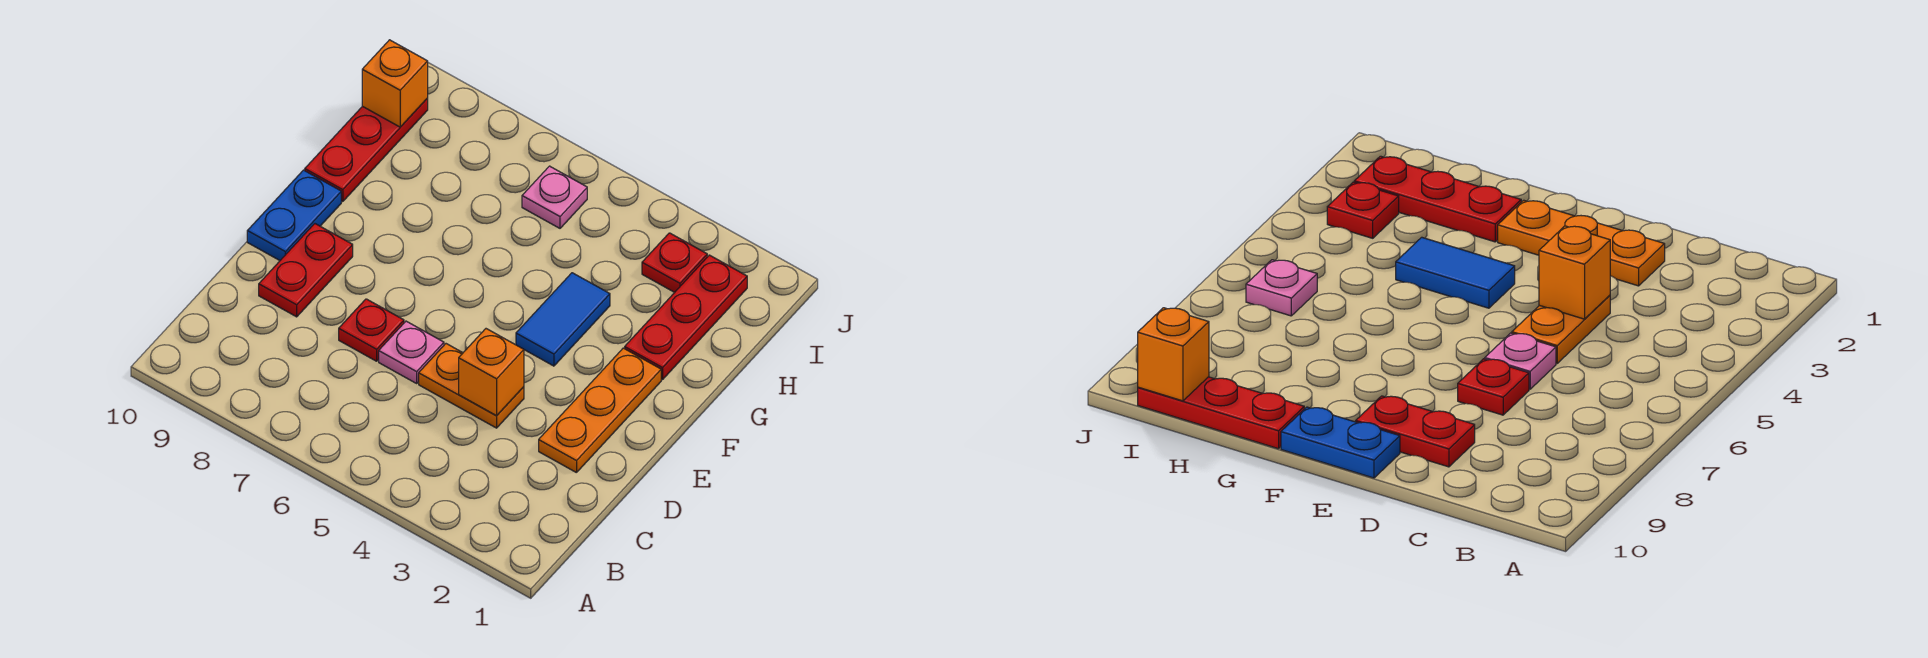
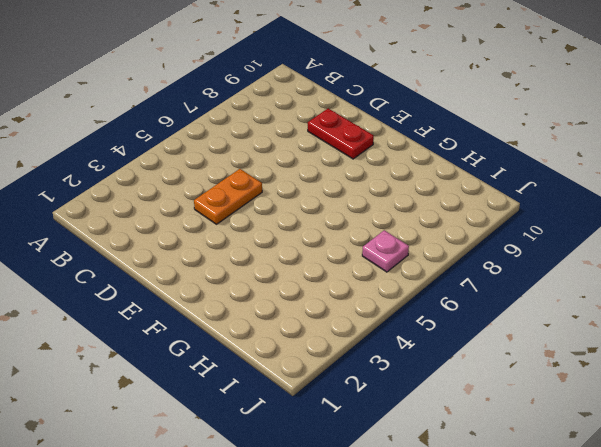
none -> orange 1x3 plate [539,348,661,473]
none -> pink 1x1 plate [379,321,444,383]
none -> red 1x1 plate [339,299,404,361]

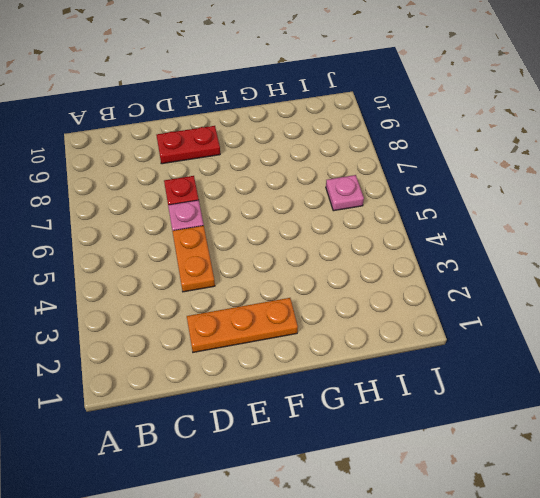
none -> blue 1x2 plate [247,170,341,260]
none -> blue 1x2 tile [516,273,610,366]
none -> red 1x3 plate [625,255,747,380]

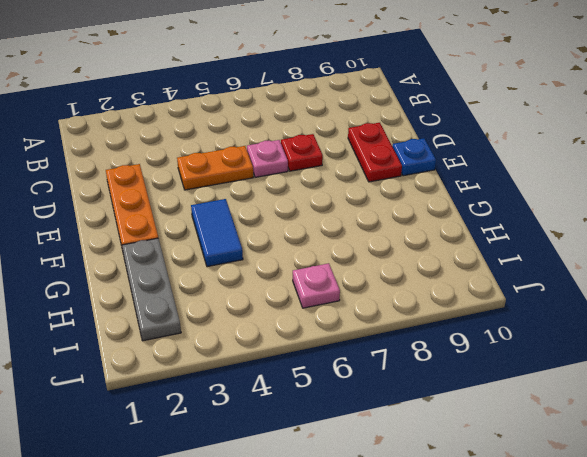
blue 1x1 plate [392,138,436,176] -> blue 1x2 plate [247,170,341,260]
grey 1x3 plate [122,238,181,341] -> red 1x3 plate [625,255,747,380]
none -> red 1x3 plate [305,99,428,202]
none -> red 1x1 plate [642,233,707,292]
none -> orange 1x1 brick [459,329,524,416]

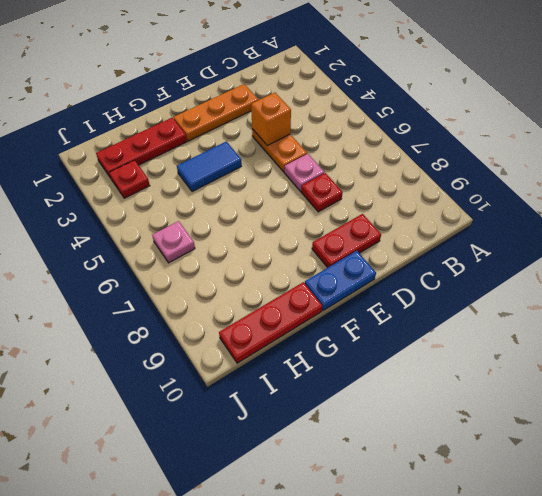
none -> orange 1x1 brick [362,40,428,127]

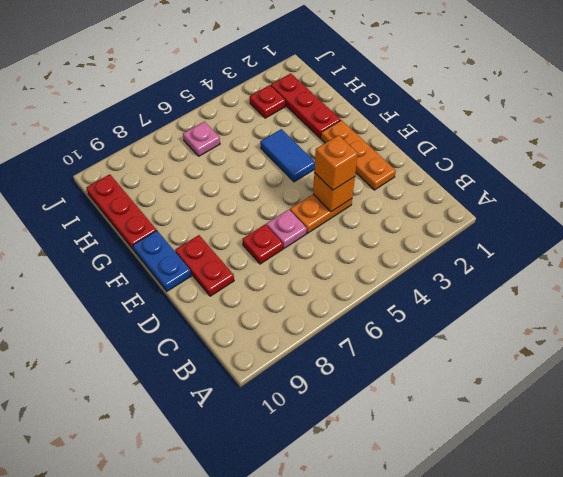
orange 1x1 brick [314,135,358,190] -> orange 1x1 brick moved to [362,40,428,127]

